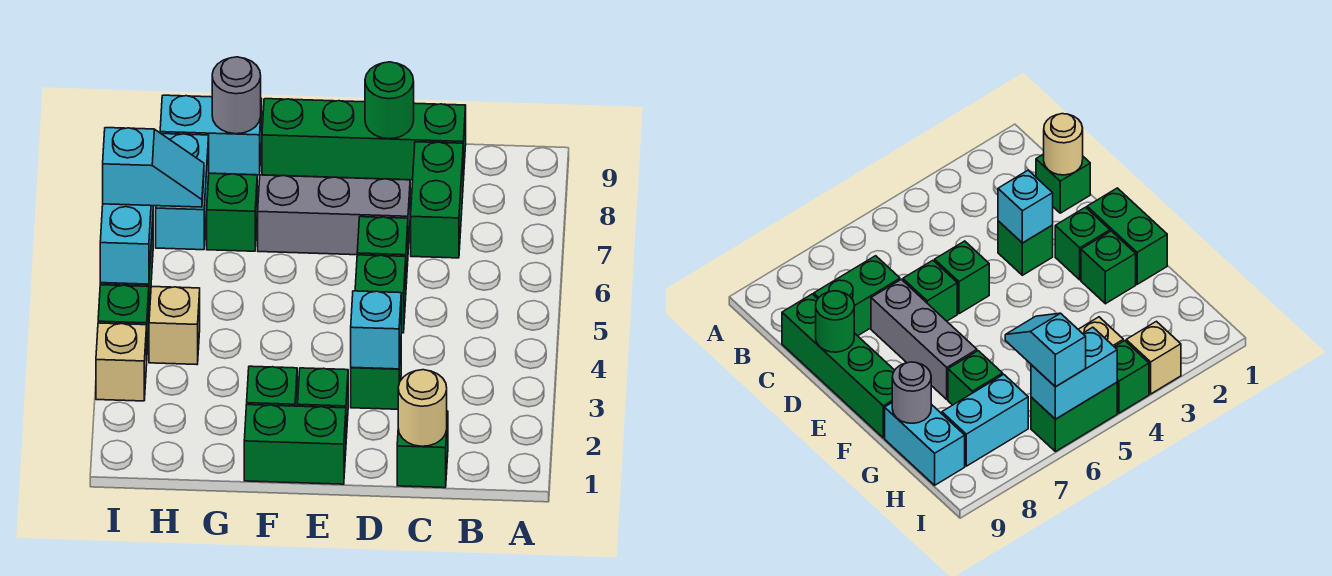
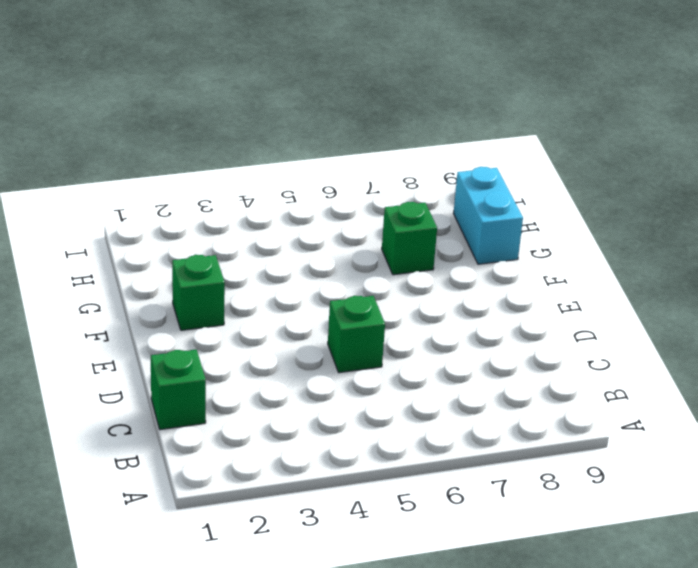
none -> green 1x2 brick [411,142,463,258]
none -> green 1x4 brick [262,99,466,180]
none -> green 1x1 brick [351,347,401,409]

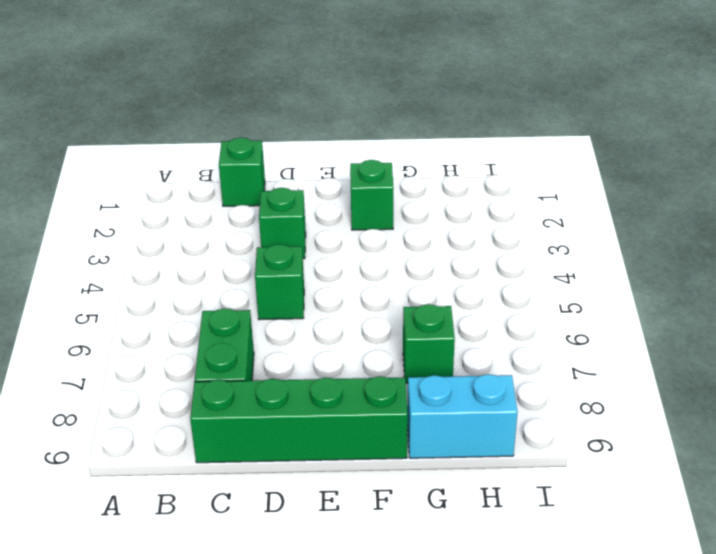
none -> green 1x1 brick [357,217,408,284]
none -> grey 1x3 brick [258,175,410,255]
none -> green 1x2 brick [244,405,346,484]

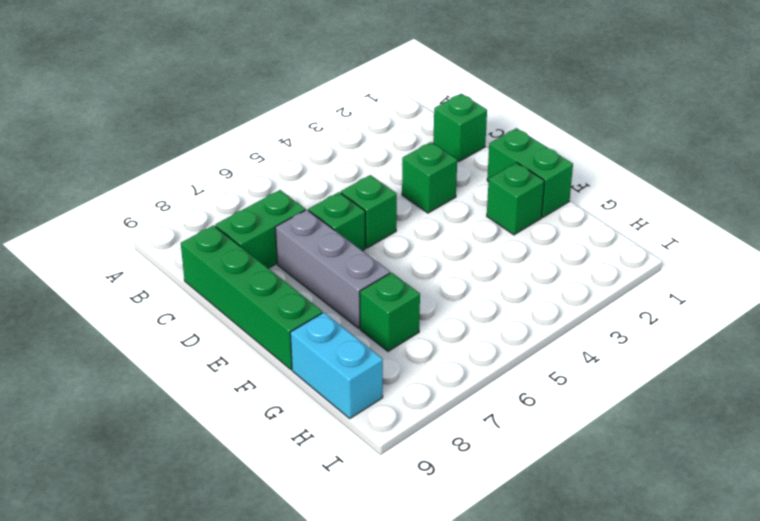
none -> green 1x1 brick [298,368,348,438]
none -> tan 1x1 brick [149,287,200,365]
none -> cyan 1x2 brick [156,134,209,250]

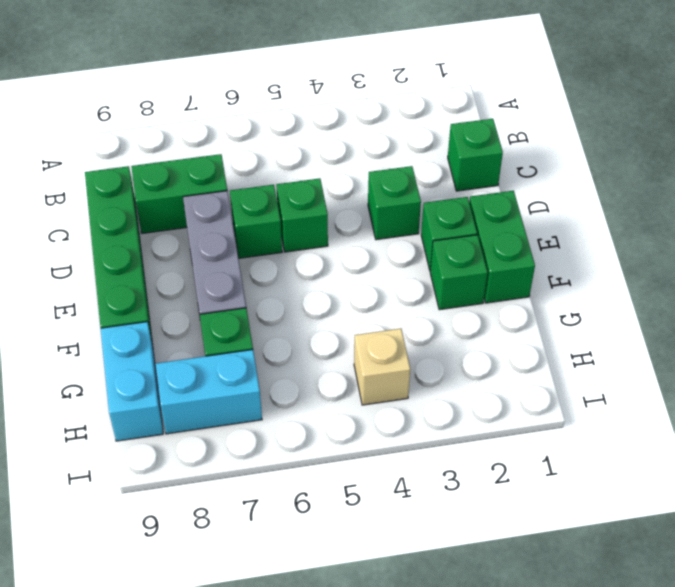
none -> tan 1x1 brick [96,323,147,401]
none -> green 1x1 brick [98,285,149,349]
none -> green 1x2 brick [1031,383,1117,452]

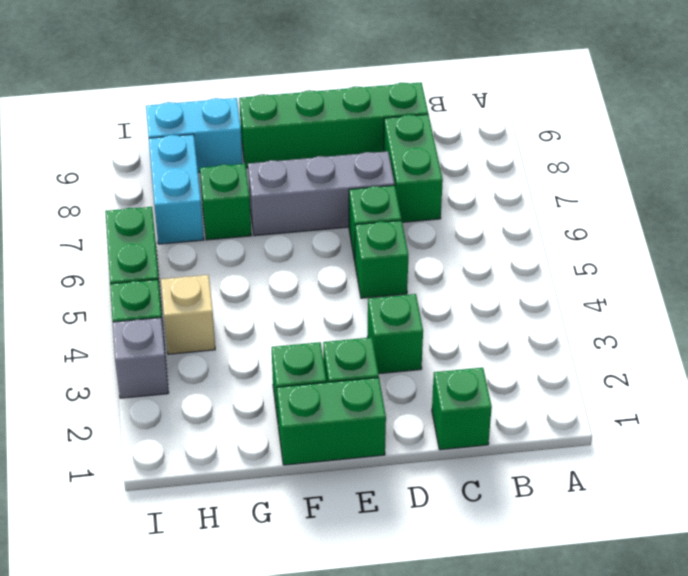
grey 1x1 brick [113,318,169,398] -> tan 1x1 brick [96,323,147,401]
none -> tan 1x1 round brick [398,370,447,446]
none -> cyan 1x1 brick [351,291,401,369]
none -> green 1x1 round brick [365,62,414,139]

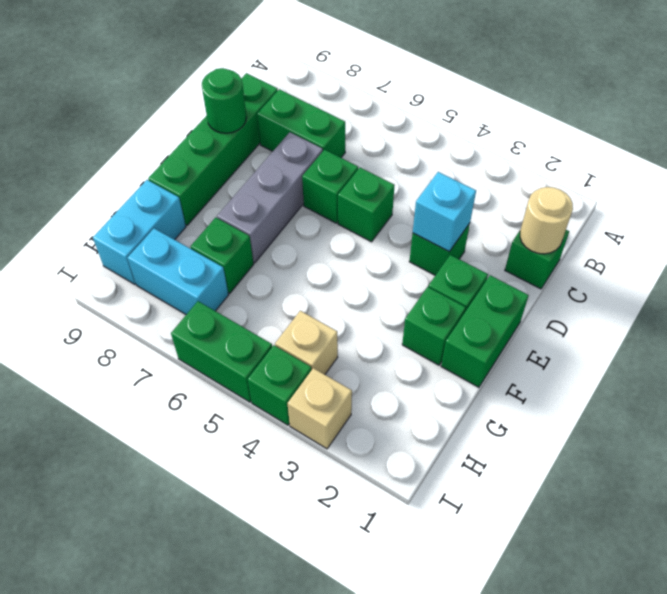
none -> grey 1x1 round brick [212,57,261,134]
none -> cyan 1x2 brick [100,204,153,284]
none -> cyan 1x2 slope [103,128,204,207]

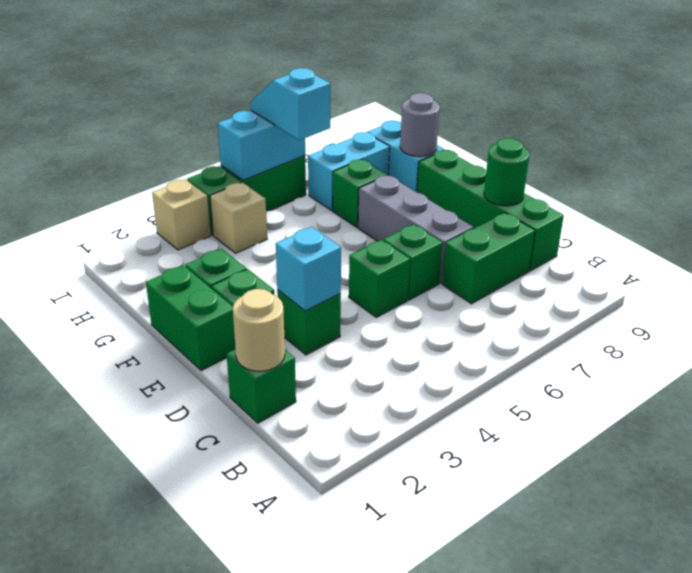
cyan 1x2 slope [251,68,330,140] -> cyan 1x2 slope turned to [103,128,204,207]

